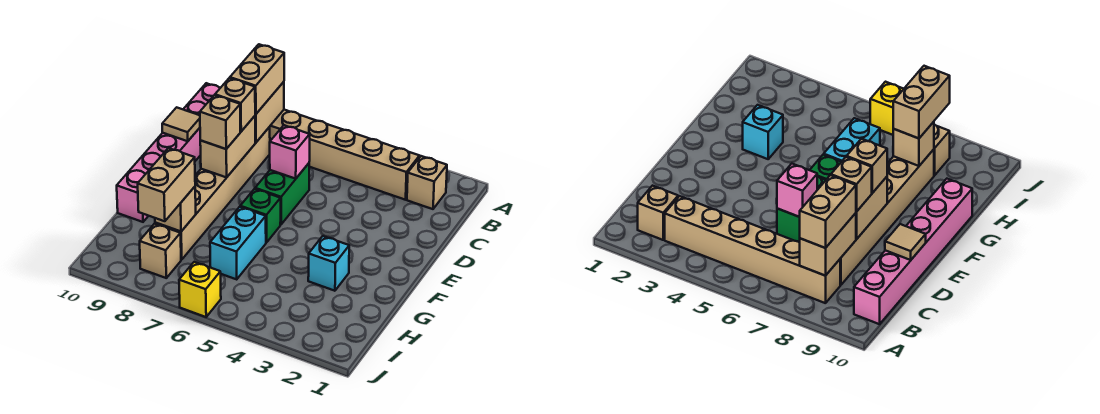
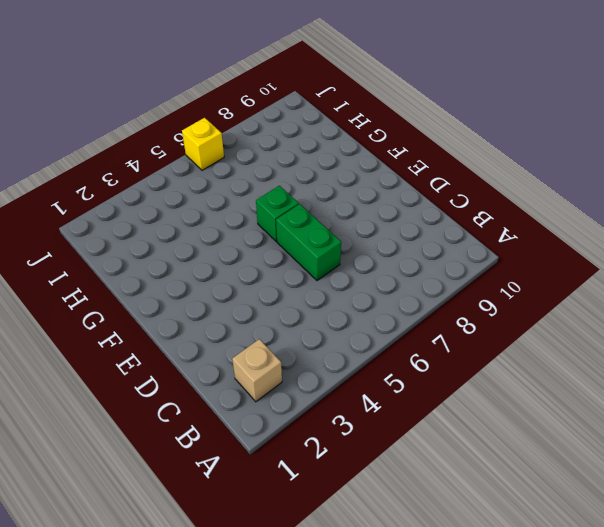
none -> tan 1x6 brick [270,110,420,200]
none -> pink 1x6 brick [117,83,220,222]
none -> tan 1x6 brick [155,127,270,260]

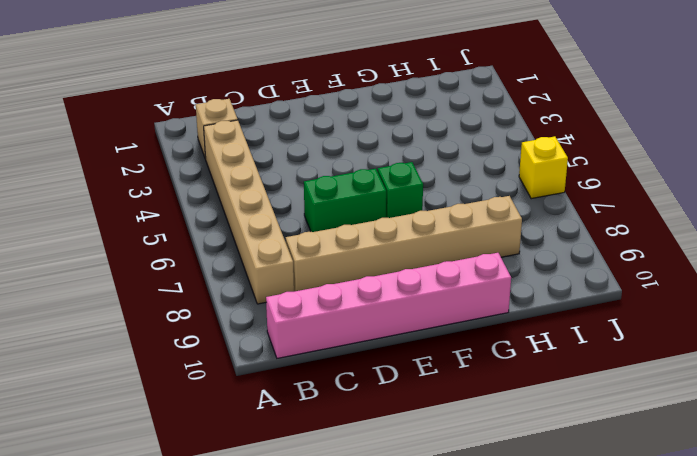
none -> cyan 1x1 brick [308,236,349,291]
none -> cyan 1x2 brick [210,207,266,279]
none -> tan 1x1 brick [140,224,181,278]

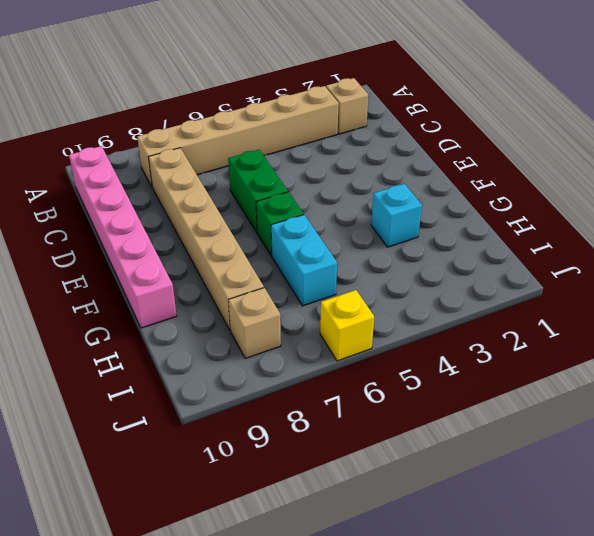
none -> tan 1x2 brick [255,82,284,142]
none -> pink 1x1 brick [270,125,310,179]
none -> tan 1x2 brick [200,116,255,177]

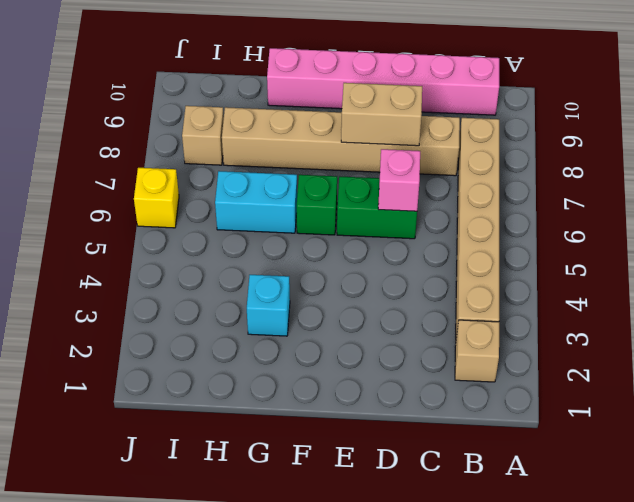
none -> tan 1x2 brick [255,82,284,142]
none -> tan 1x1 tile [162,107,200,141]
none -> tan 1x1 brick [155,187,196,232]

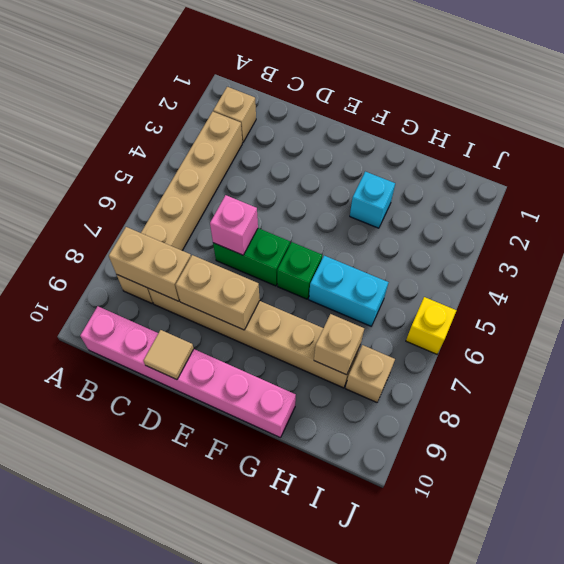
none -> tan 1x2 brick [230,44,284,114]
none -> tan 1x1 brick [215,78,255,131]
none -> tan 1x1 brick [200,95,240,149]

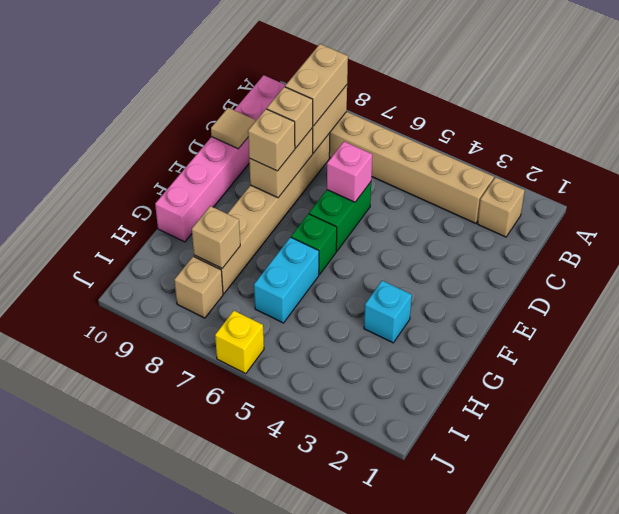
none -> tan 1x2 brick [138,148,195,221]

